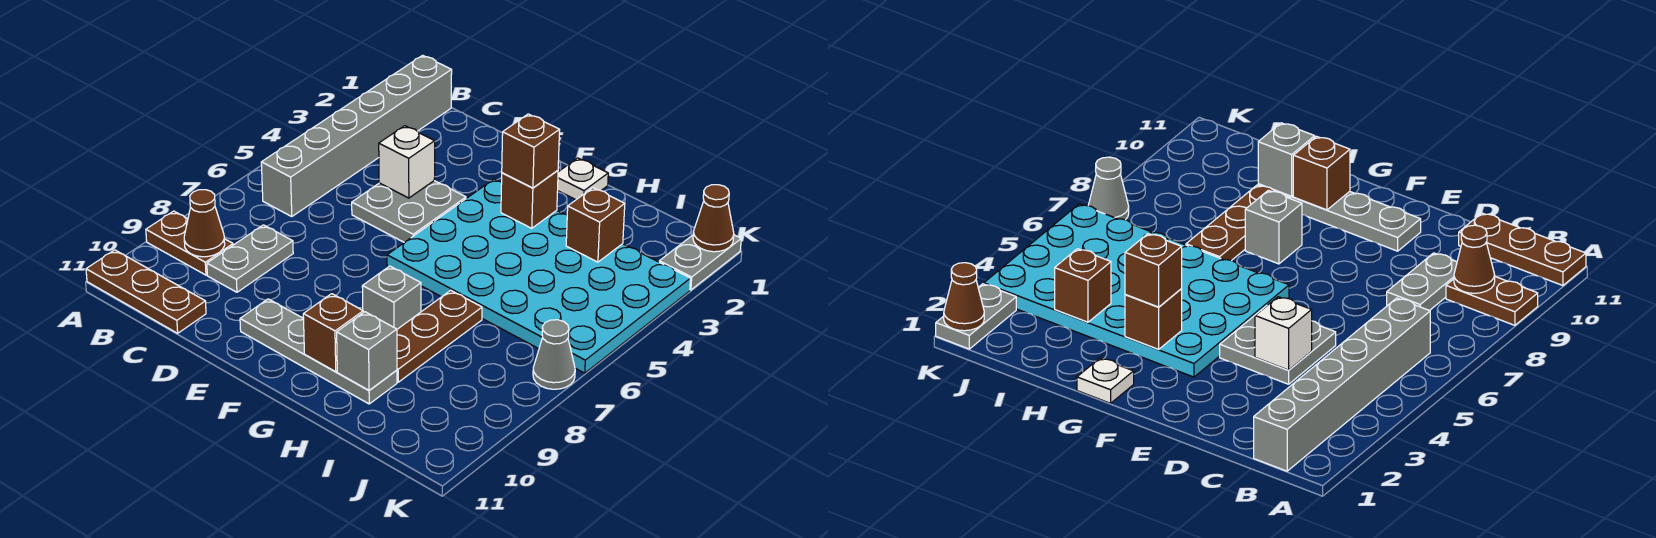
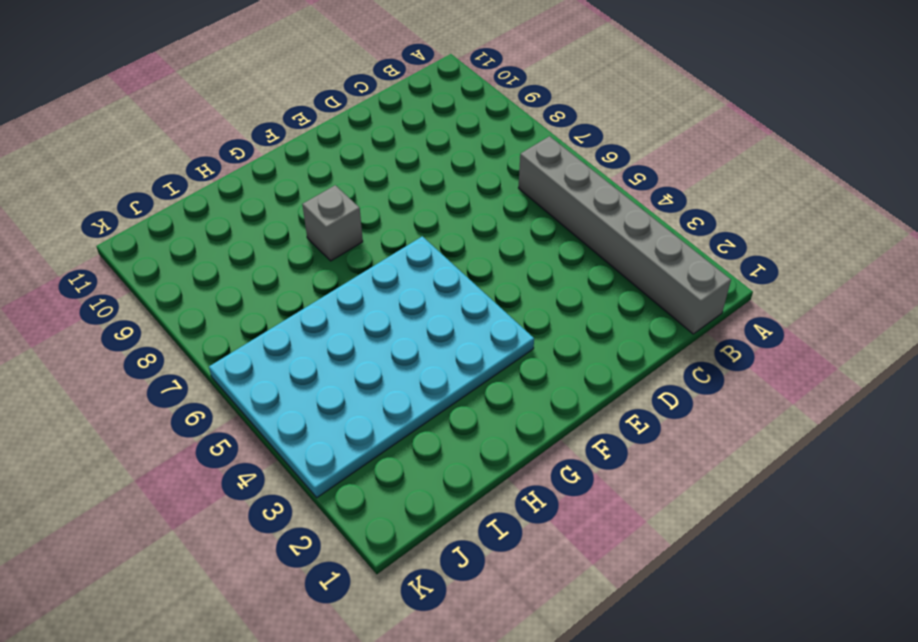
none -> brown 1x2 plate [146,211,233,275]
none -> brown 1x3 plate [86,250,206,333]
none -> grey 1x2 plate [207,225,293,292]

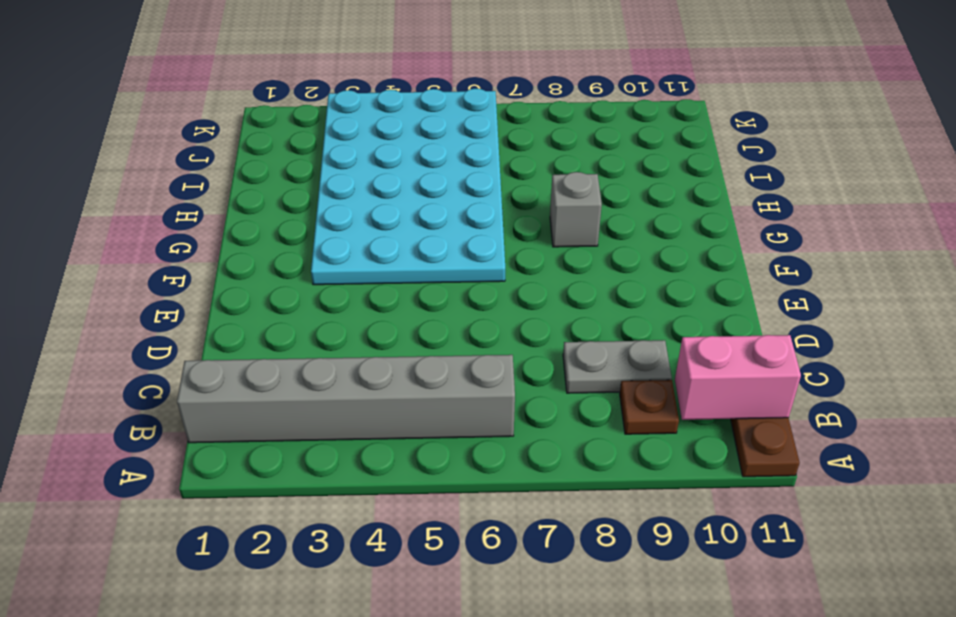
brown 1x1 plate [620,380,679,434] -> brown 1x2 plate [146,211,233,275]
pink 1x2 brick [675,335,801,420] -> none
none -> grey 2x2 plate [352,181,466,242]
none -> grey 1x4 plate [240,299,397,404]
none -> white 1x1 plate [558,158,608,200]

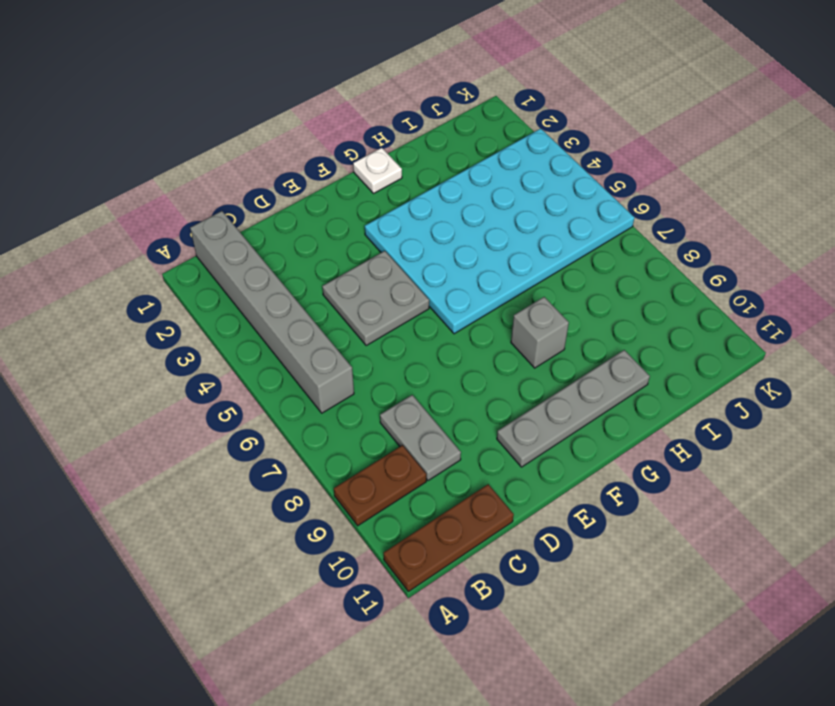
none -> brown 1x3 plate [397,290,482,382]
none -> grey 1x2 plate [659,235,741,290]
none -> grey 1x1 cone [533,320,575,389]

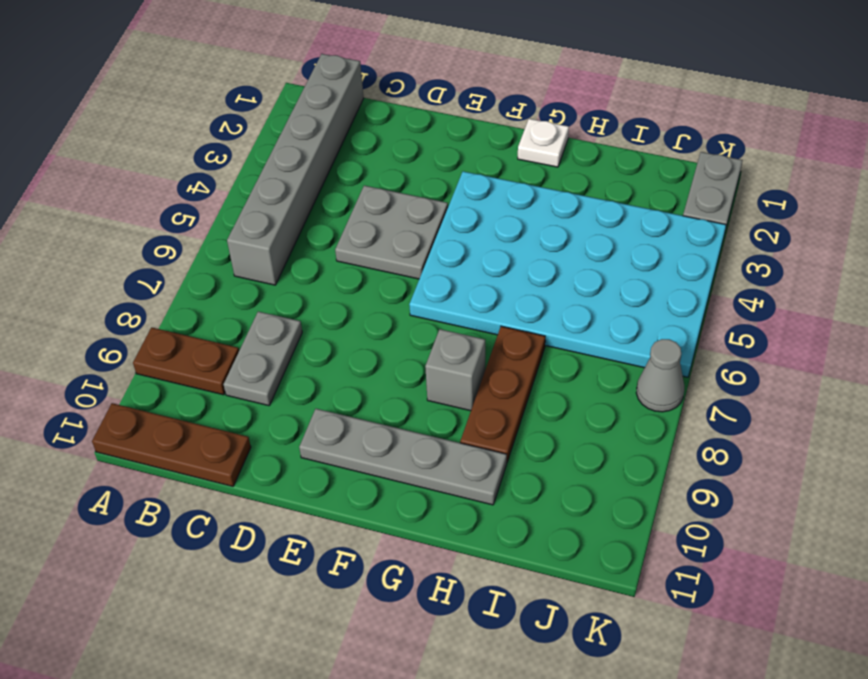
none -> brown 1x1 cone [184,190,225,257]
none -> white 1x1 brick [379,126,435,198]
none -> brown 1x1 brick [501,171,558,228]

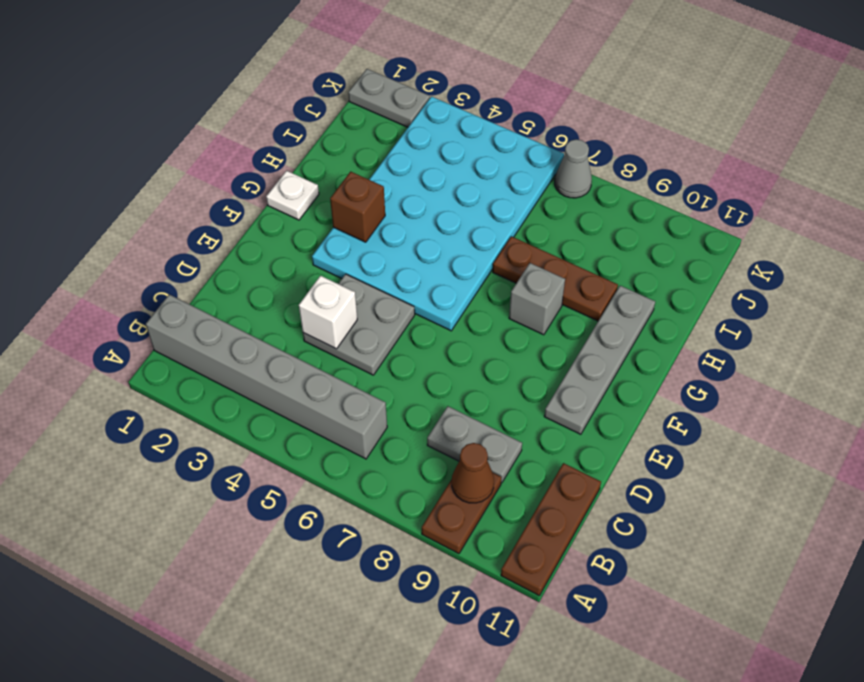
none -> brown 1x1 brick [303,294,363,372]
none -> grey 1x1 brick [337,312,397,390]
none -> brown 1x1 brick [566,188,625,262]

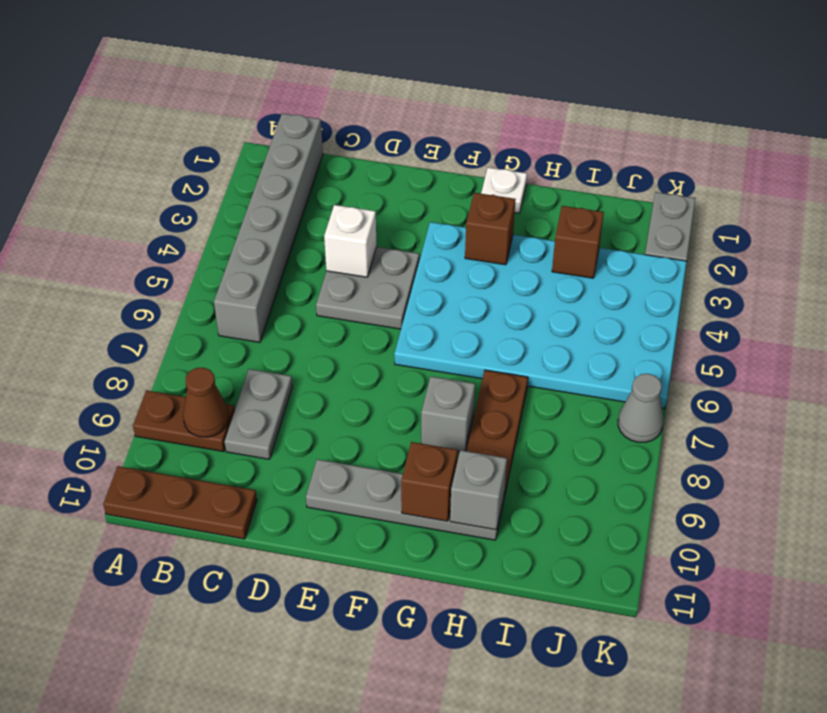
none -> brown 1x1 cone [693,185,734,252]
none -> brown 1x1 brick [502,114,560,188]

